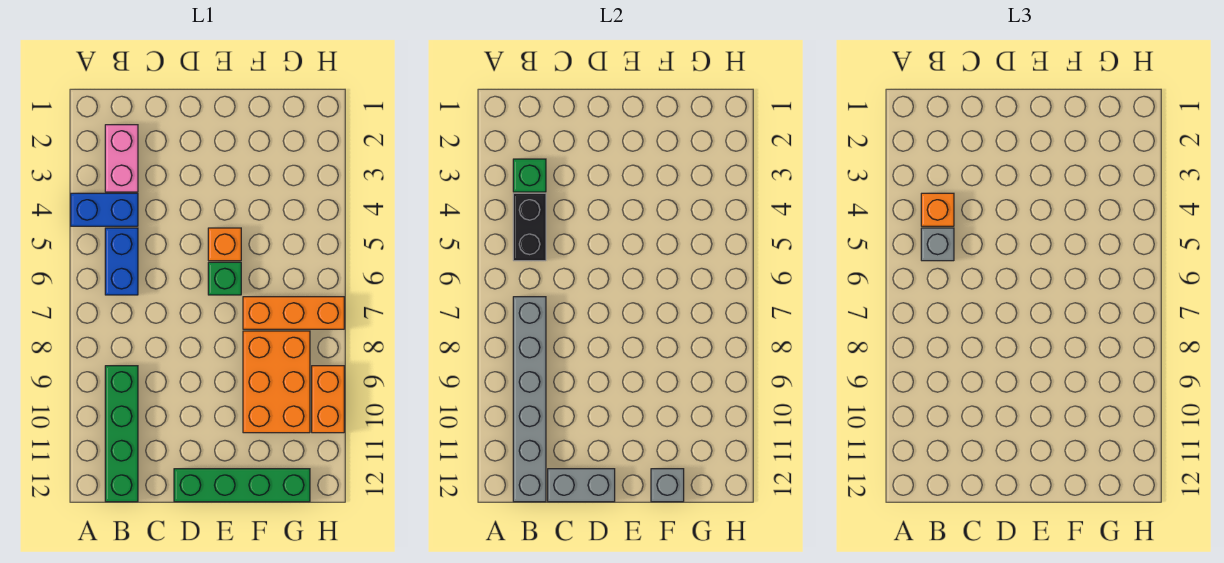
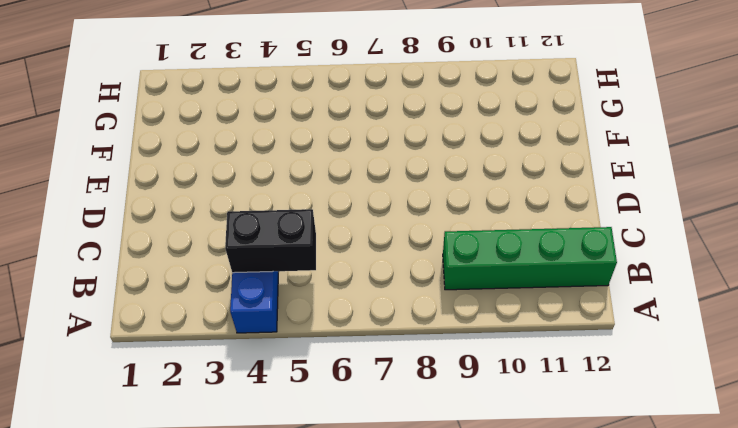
none -> pink 1x2 brick [105,125,138,192]
none -> blue 1x2 brick [105,228,138,295]
none -> green 1x4 brick [174,469,310,502]

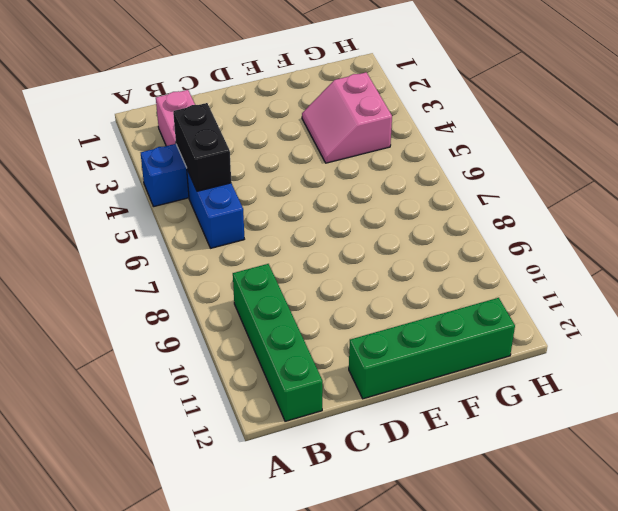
pink 2x2 slope [302,72,392,163] -> none
none -> orange 1x1 brick [208,228,241,261]
none -> green 1x1 brick [208,262,241,295]
none -> orange 1x3 brick [243,297,344,329]

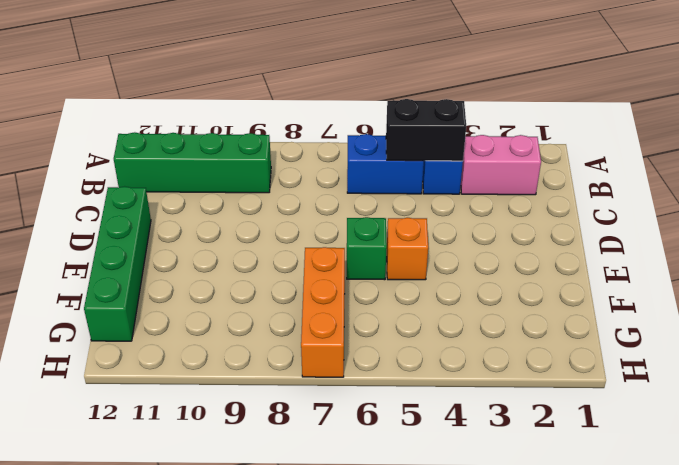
none -> orange 2x3 brick [243,331,310,433]
none -> orange 1x2 brick [312,366,344,433]
none -> green 1x1 brick [513,159,546,192]

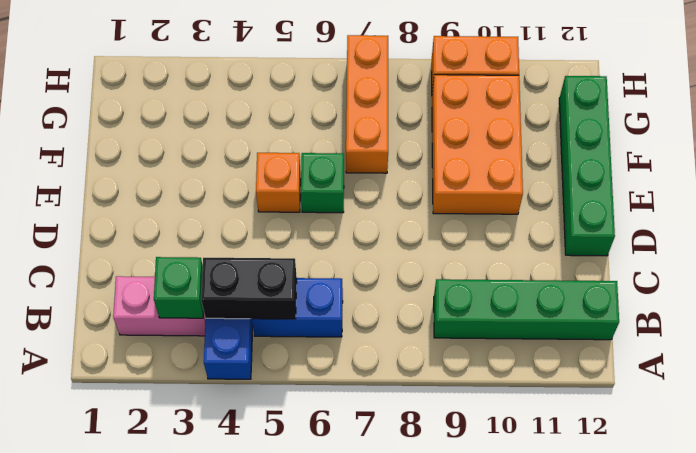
orange 2x3 brick [432,75,523,214] -> orange 2x3 brick turned to [243,331,310,433]
none -> grey 1x6 brick [513,297,546,502]
none -> grey 1x2 brick [548,469,615,502]
none -> grey 1x1 brick [651,469,684,502]

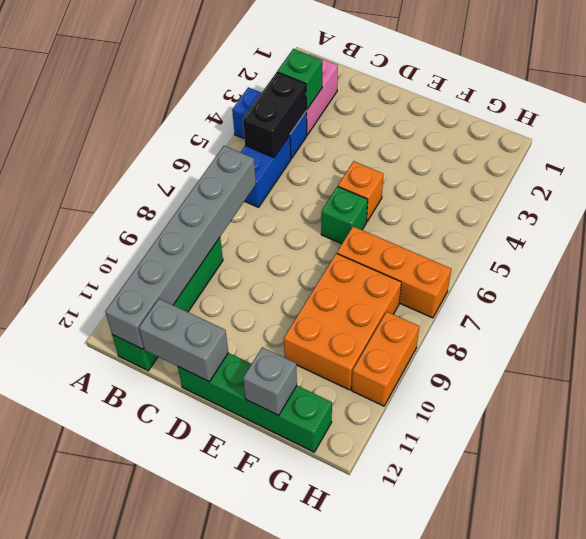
none -> orange 1x1 brick [921,193,954,226]
none -> grey 1x1 brick [921,228,954,261]

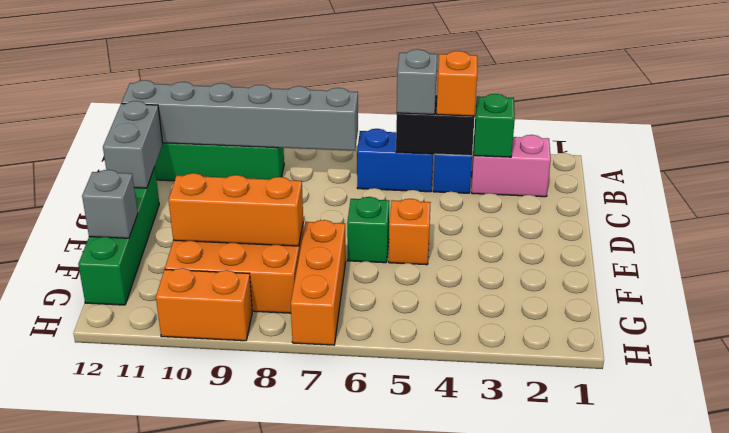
orange 1x3 brick [169,173,303,246] -> none

